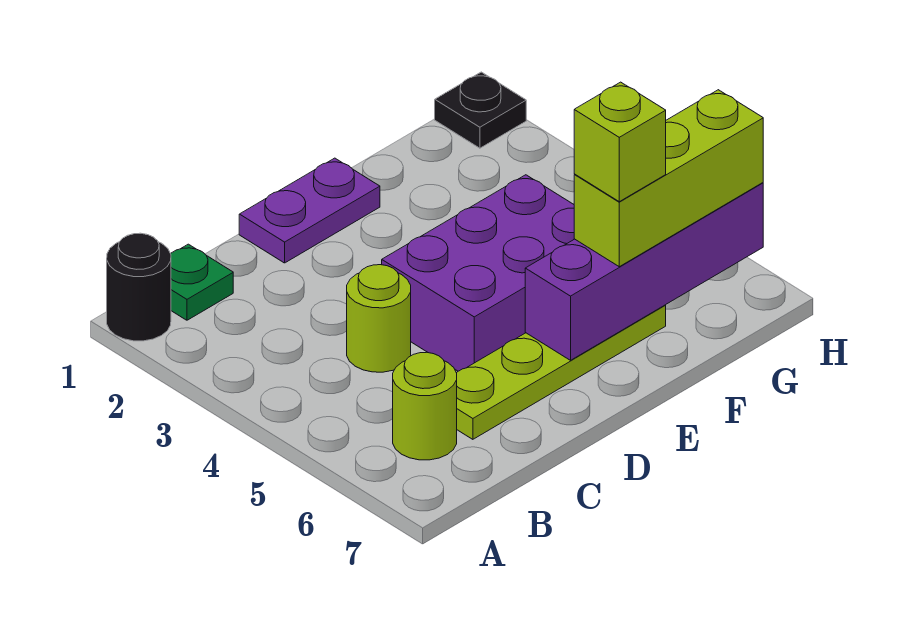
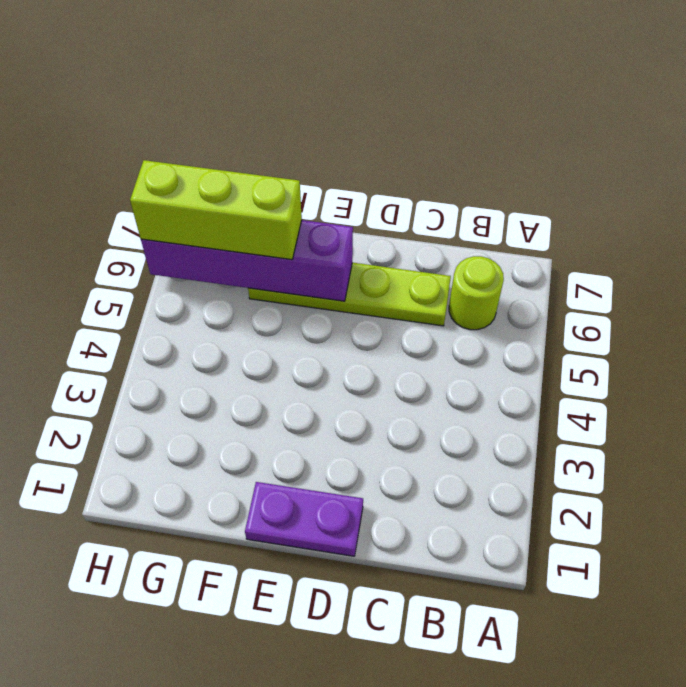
none -> black 1x1 round brick [107,233,171,341]
none -> green 1x1 plate [171,244,233,320]

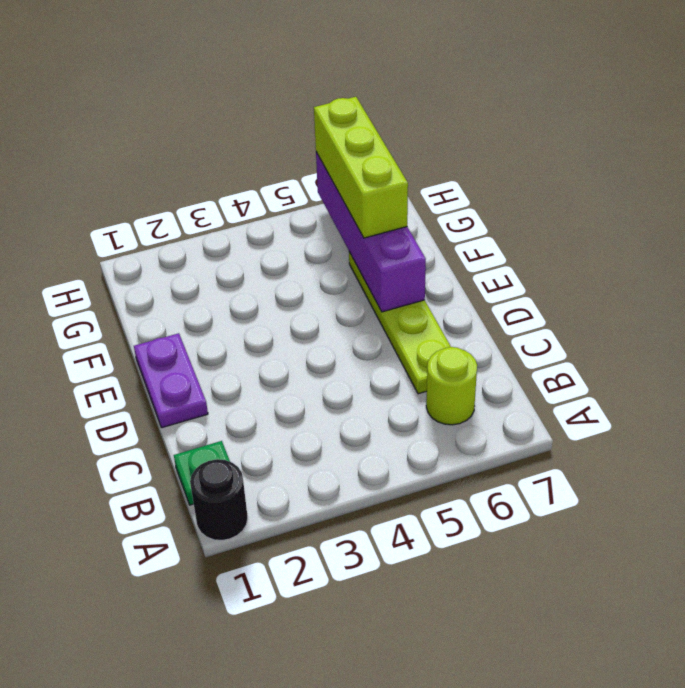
none -> lime 1x1 round brick [347,265,411,372]
none -> purple 2x3 brick [382,175,574,371]

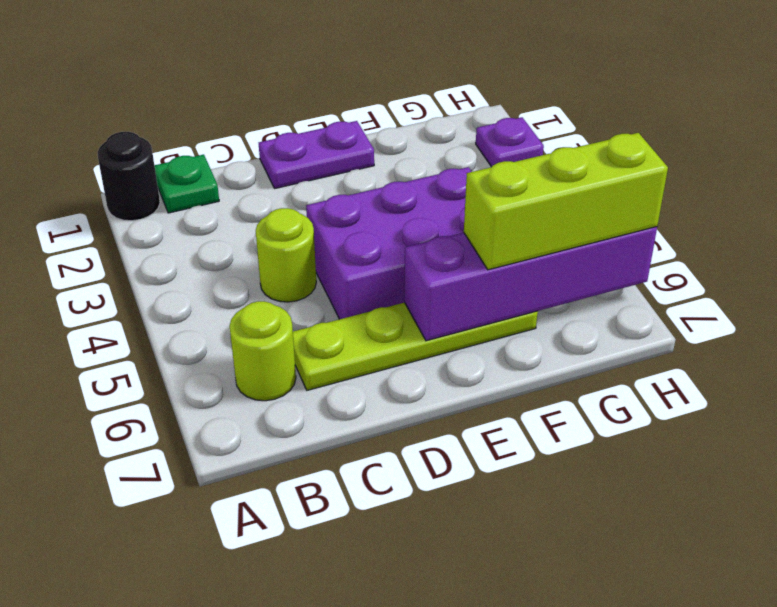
purple 1x1 plate [476,117,544,167] -> none
none -> black 1x1 plate [435,72,526,148]
none -> lime 1x1 brick [574,82,666,202]

